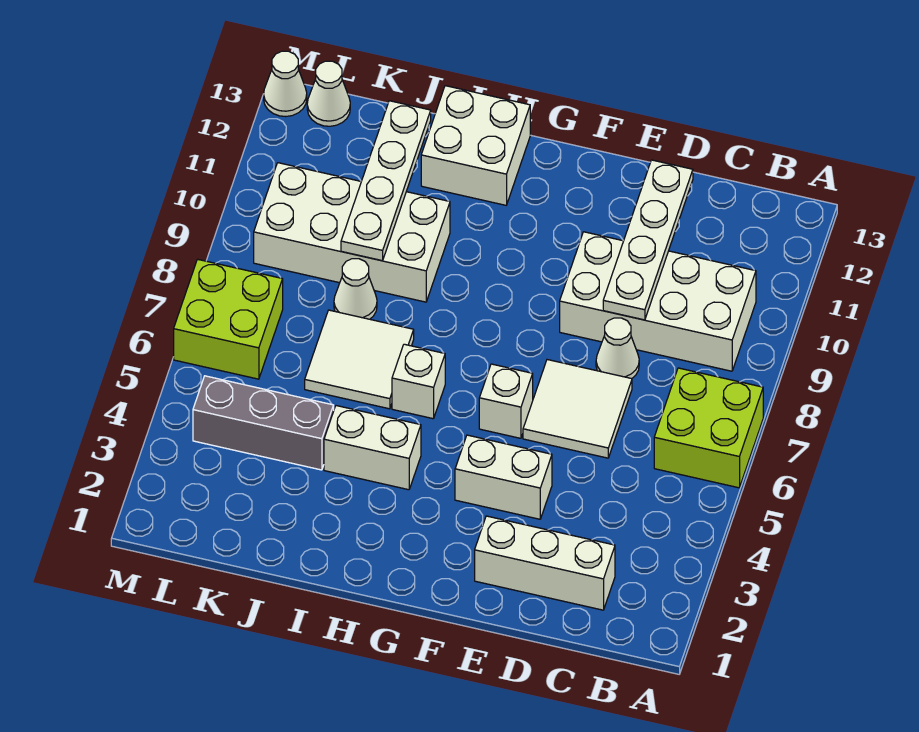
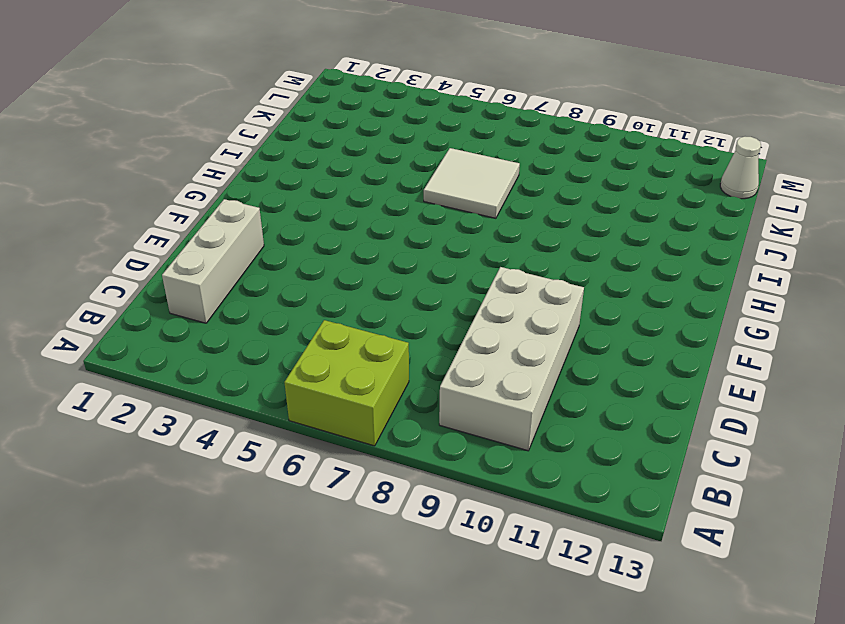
none -> white 2x2 tile [523,360,632,458]
none -> white 1x1 cone [596,318,639,379]
none -> white 1x2 brick [455,435,552,519]

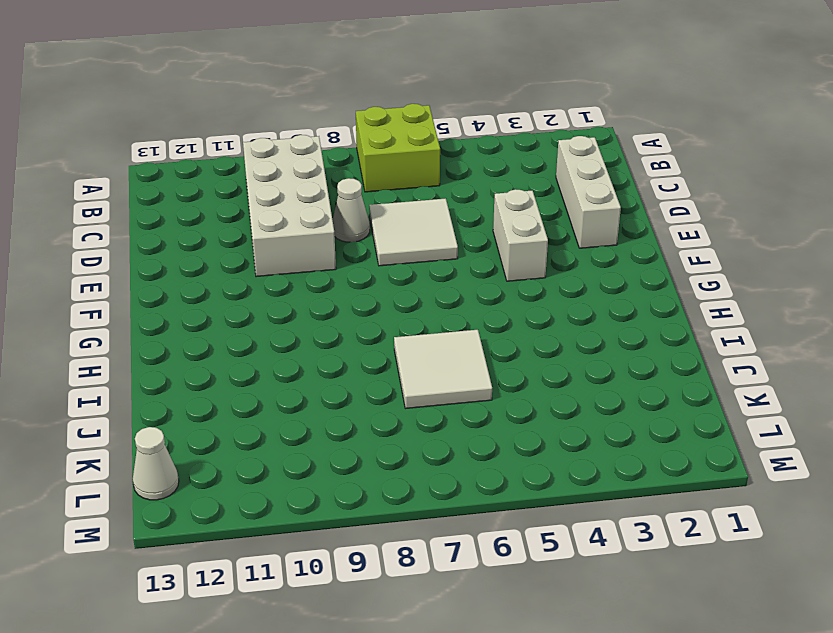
none -> white 1x1 brick [479,364,533,438]
none -> white 1x2 brick [324,406,421,490]
none -> white 1x1 brick [392,344,445,419]

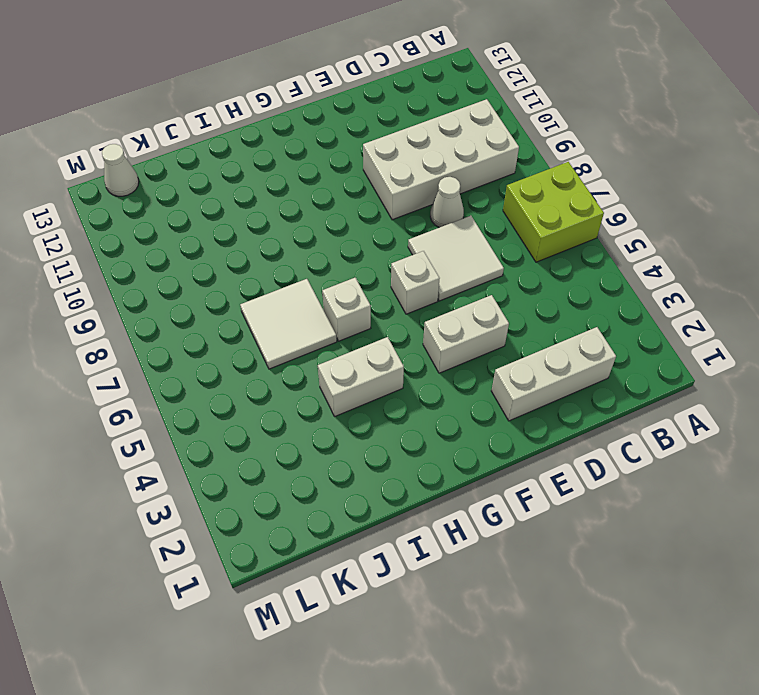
none -> white 2x2 brick [421,86,530,205]
none -> white 2x4 brick [254,163,450,302]
none -> grey 1x3 brick [193,376,334,470]

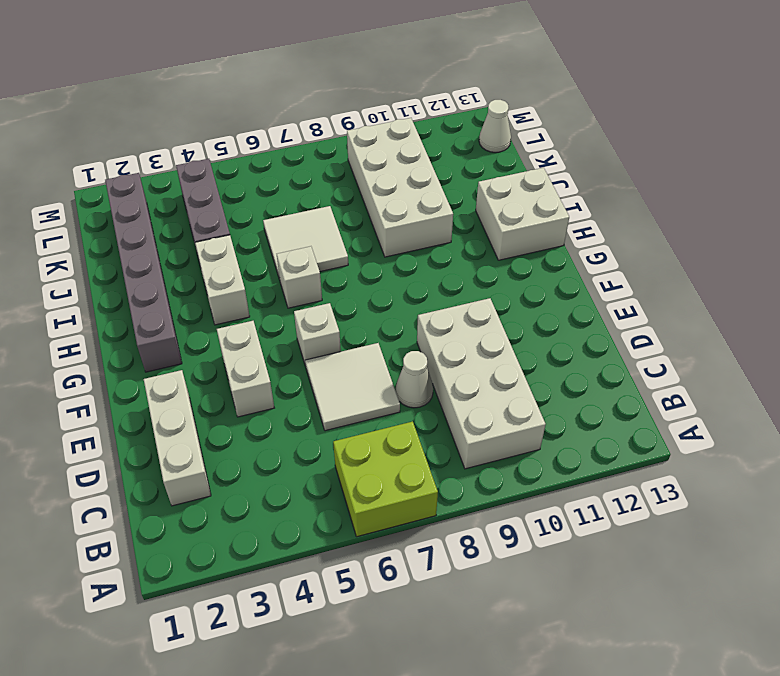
grey 1x6 brick [105,173,182,372] -> none
none -> white 1x1 cone [334,259,377,319]
none -> lime 2x2 brick [174,259,283,379]
none -> white 1x1 cone [264,51,307,117]

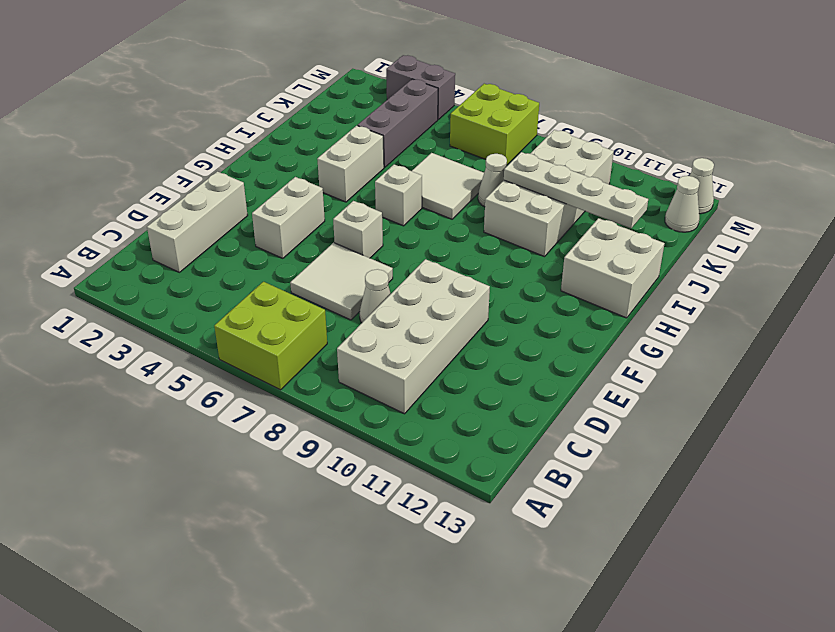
grey 1x2 brick [386,55,455,119] -> none
none -> white 1x4 plate [603,160,693,320]

